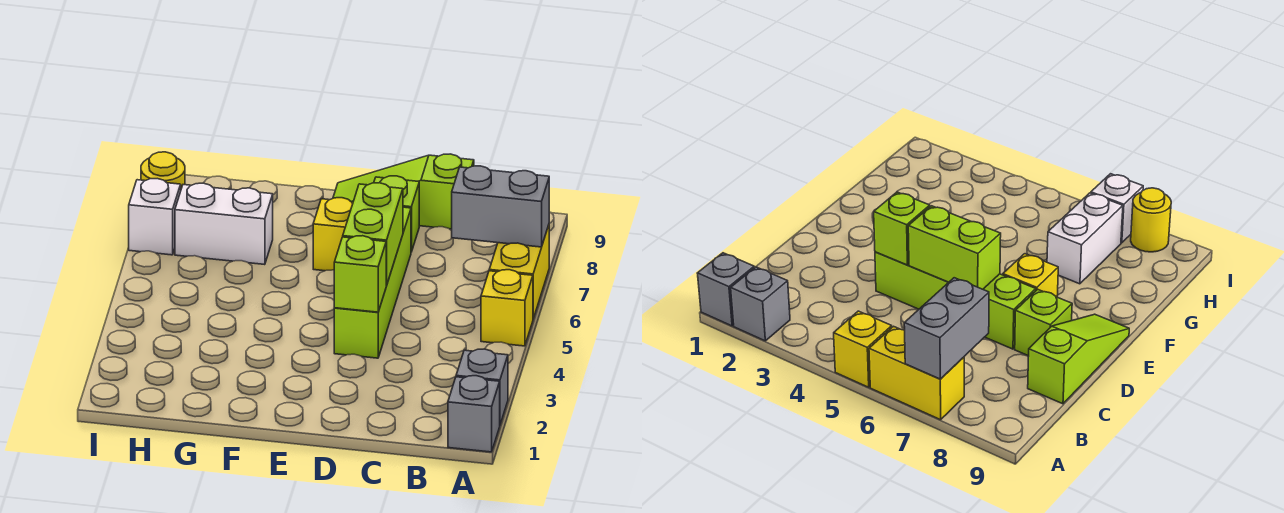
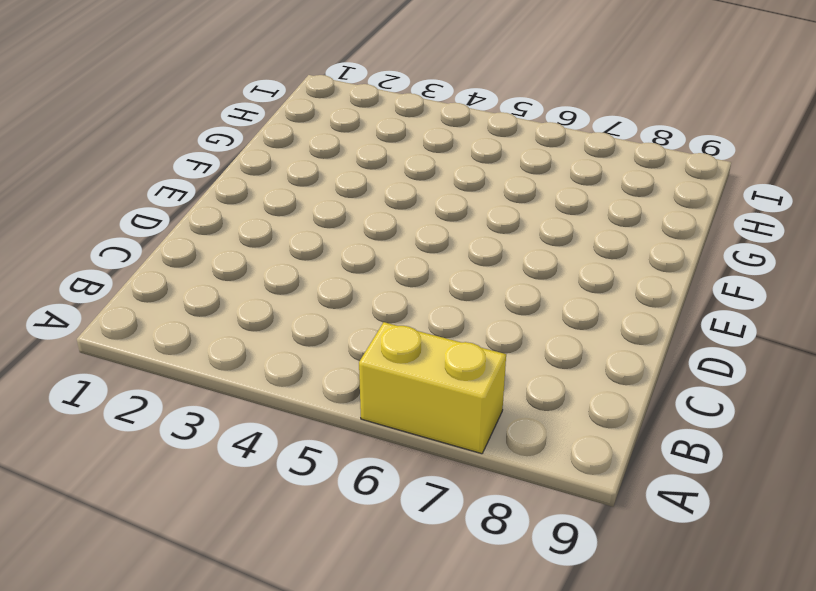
none -> grey 1x1 brick [448,376,500,452]
none -> grey 1x1 brick [456,349,508,424]
none -> yellow 1x1 brick [481,270,533,346]

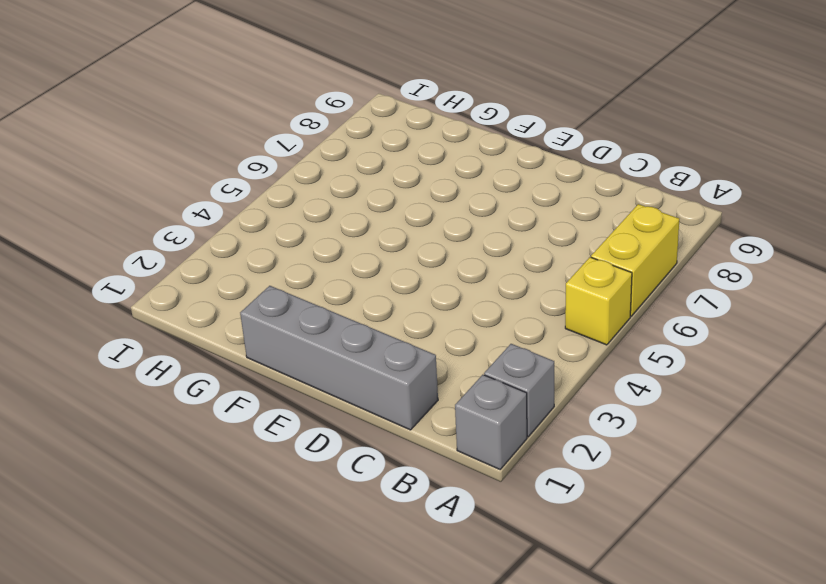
grey 1x4 brick [240,286,438,430] -> none
none -> lime 1x3 slope [333,154,474,229]
none -> lime 1x4 brick [334,207,411,358]
none -> lime 1x1 brick [374,176,419,252]

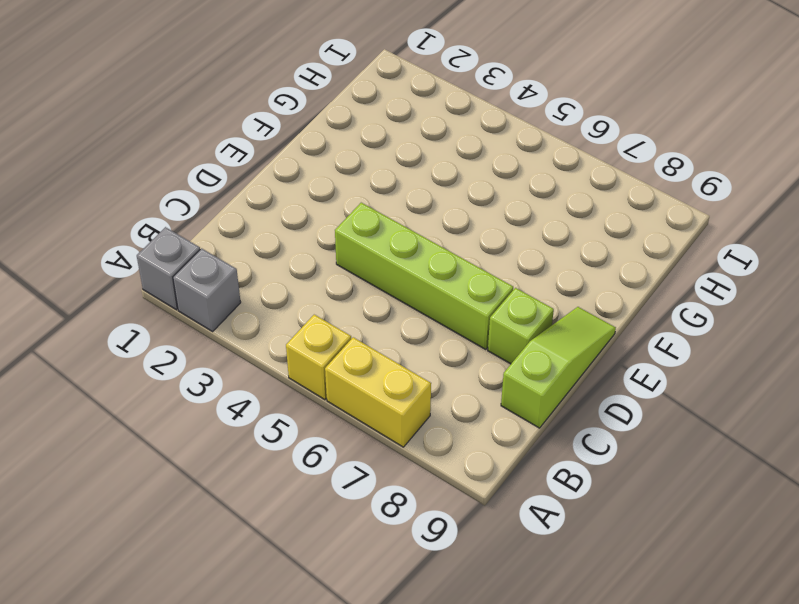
none -> yellow 1x1 brick [313,198,353,271]
none -> white 1x2 brick [175,183,273,265]
none -> white 1x1 brick [129,179,181,255]

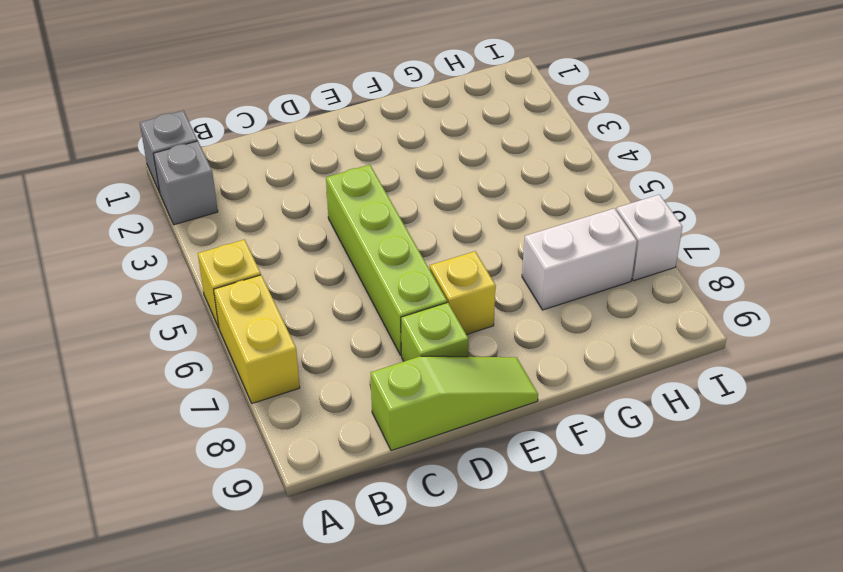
none -> yellow 1x1 round brick [141,152,185,189]
none -> grey 1x2 brick [452,166,549,247]
none -> lime 1x1 brick [334,236,387,312]

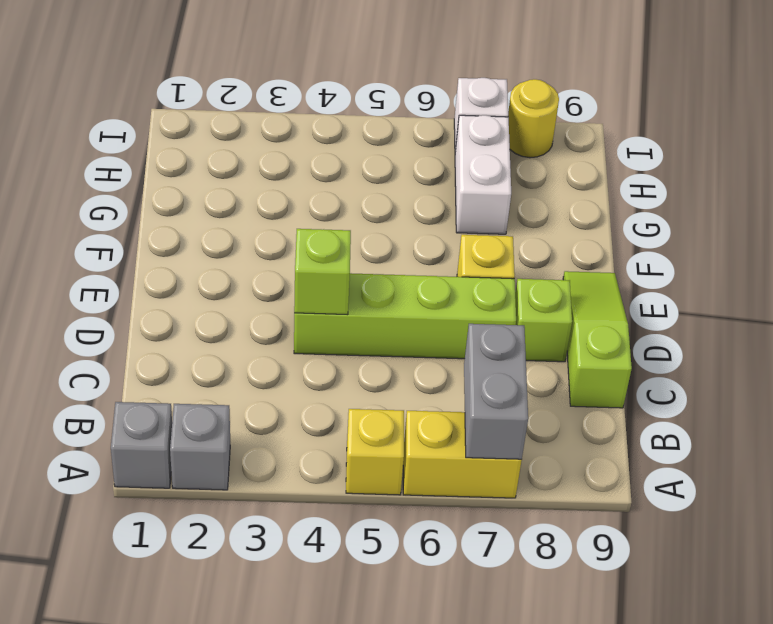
none -> lime 1x2 brick [343,183,403,285]

